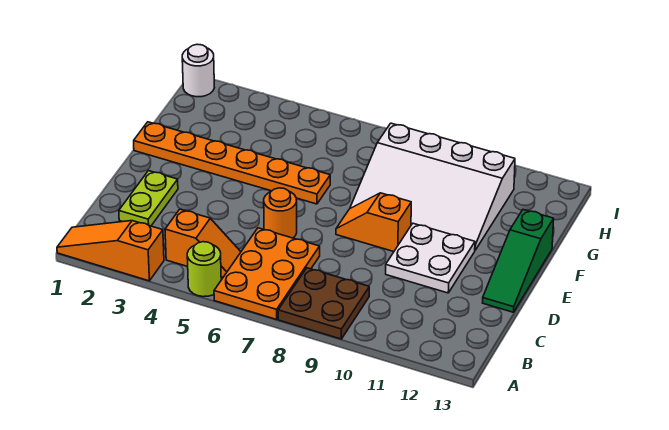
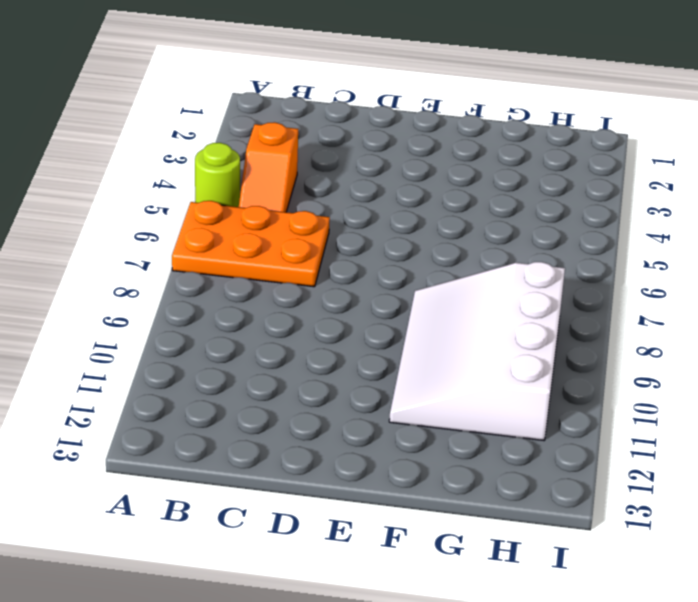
none -> orange 1x3 slope [57,221,164,281]
none -> brown 2x2 plate [278,268,369,339]
none -> lime 1x2 plate [119,171,178,226]

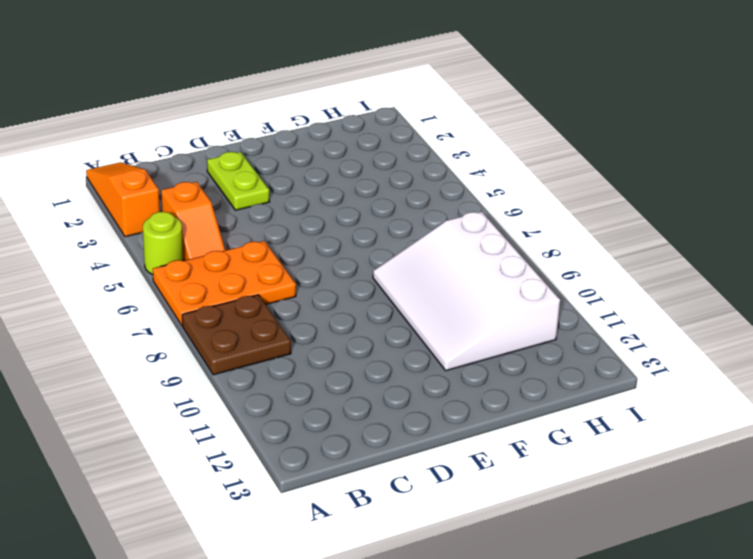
lime 1x2 plate [207,152,269,210] -> lime 1x2 plate turned to [119,171,178,226]
none -> orange 1x1 round brick [264,188,297,238]
none -> white 2x2 plate [386,223,475,293]
none -> green 1x3 slope [483,210,554,312]

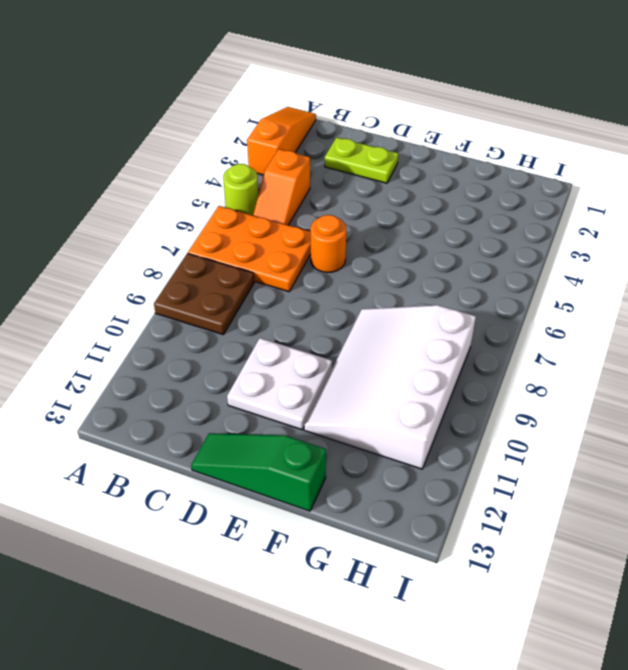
none -> orange 1x2 slope [336,193,411,252]
none -> orange 1x6 plate [134,122,330,204]
none -> white 1x1 round brick [182,44,215,97]

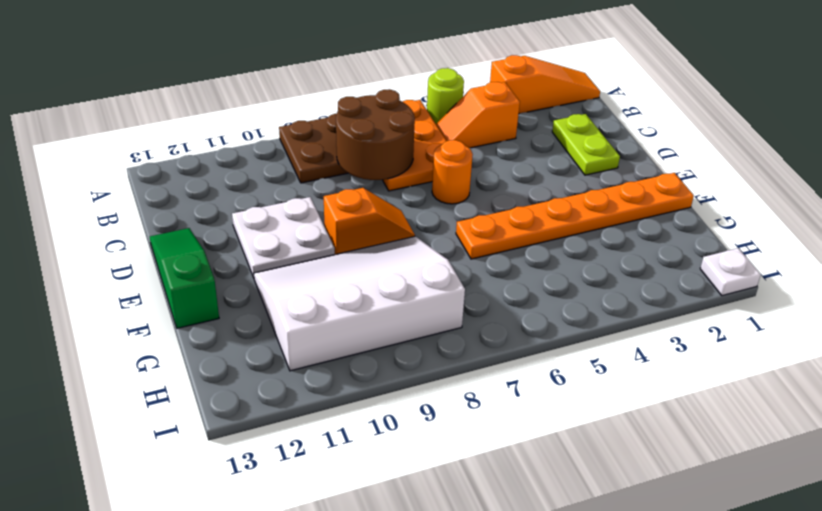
brown 2x2 round brick [336,89,415,180] -> none
white 1x1 plate [700,248,761,296] -> white 1x1 round brick [182,44,215,97]

